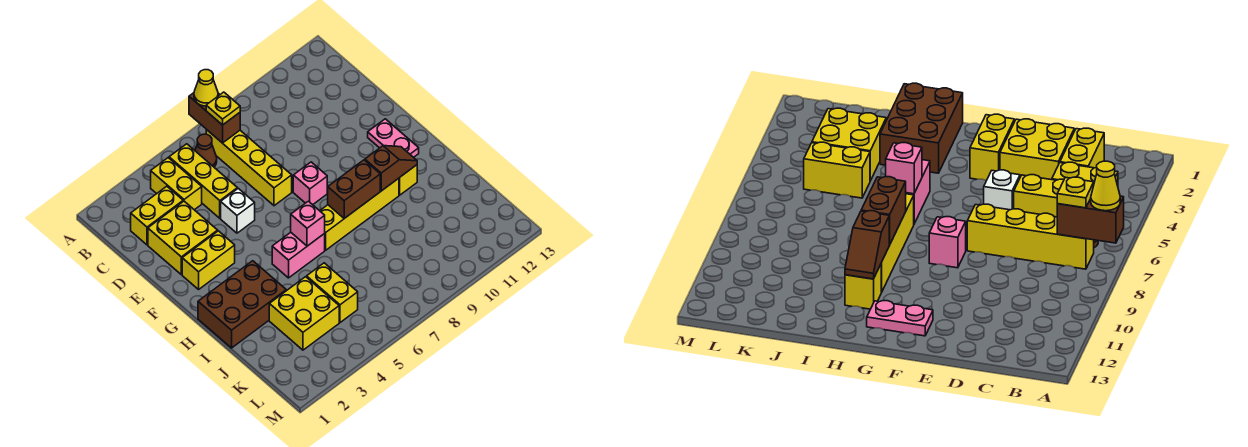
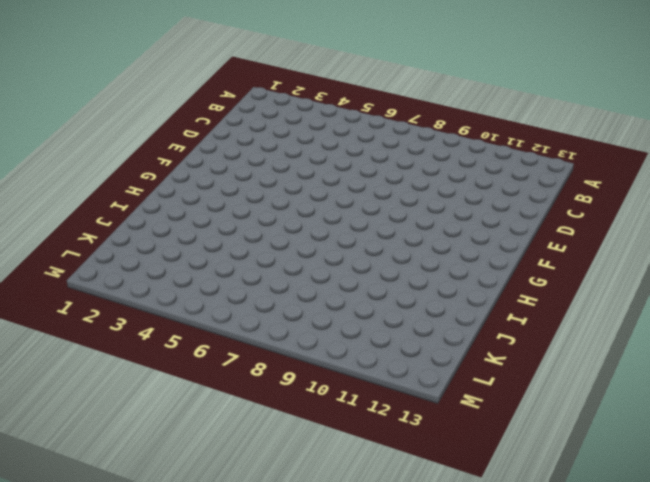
none -> yellow 1x2 brick [151,158,202,210]
none -> yellow 1x3 brick [169,144,237,218]
none -> brown 1x1 cone [195,134,217,167]

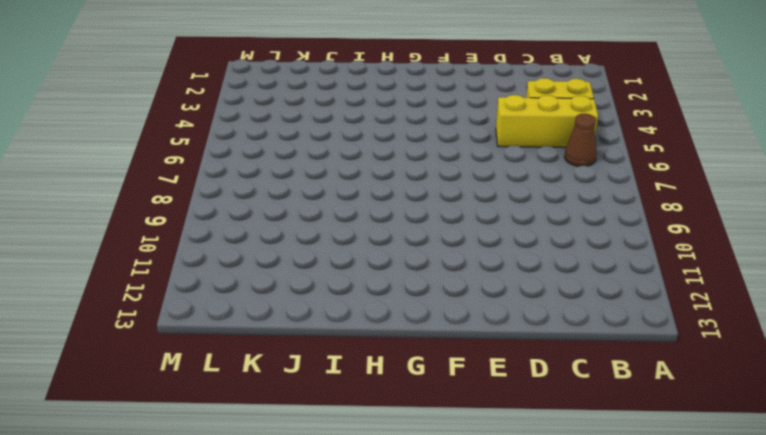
none -> yellow 1x4 brick [206,129,292,206]
none -> yellow 1x2 brick [131,186,183,245]
none -> yellow 2x2 brick [148,201,218,275]

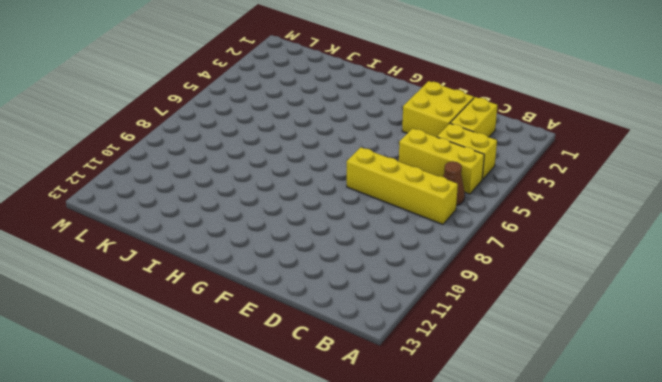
none -> white 1x1 brick [221,188,255,233]
none -> yellow 1x2 brick [182,231,235,289]
none -> pink 1x1 brick [293,162,327,205]

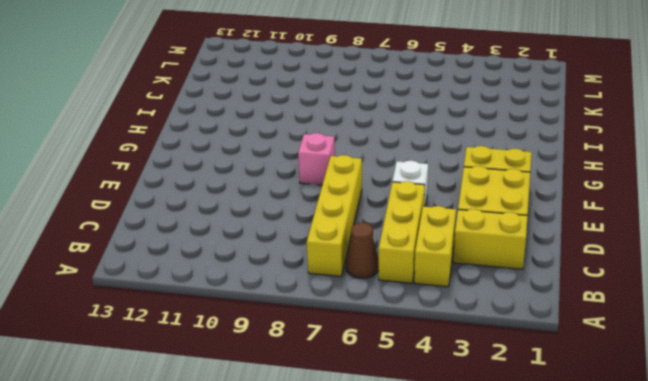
none -> pink 1x2 plate [368,119,419,157]
none -> brown 2x3 brick [198,261,286,348]
none -> pink 1x2 brick [272,232,325,278]

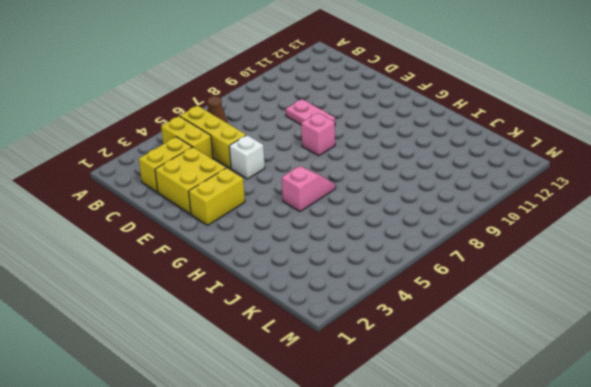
pink 1x2 plate [286,99,335,125] -> pink 1x2 plate moved to [368,119,419,157]
pink 1x2 slope [282,166,336,212] -> pink 1x2 brick [272,232,325,278]
none -> yellow 1x4 brick [206,129,292,206]
none -> brown 2x3 brick [198,261,286,348]
none -> yellow 1x4 brick [320,178,399,250]

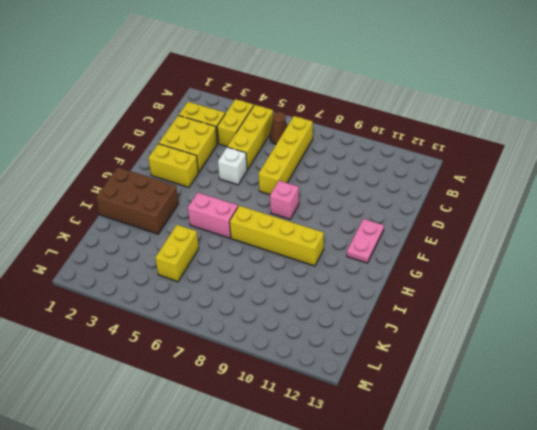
none -> yellow 1x1 brick [399,165,417,195]
none -> yellow 2x2 brick [269,277,339,350]
none -> brown 1x2 brick [189,93,240,143]

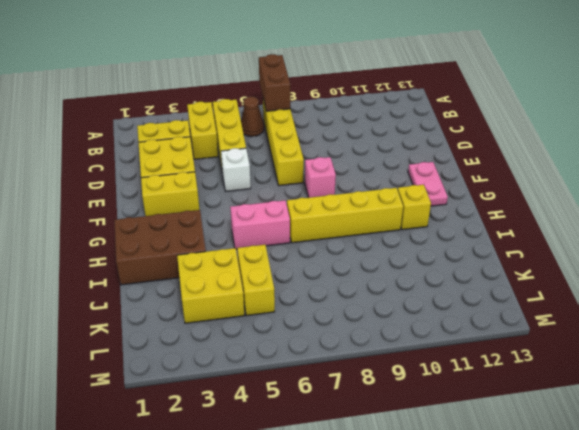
none -> pink 1x1 brick [291,201,325,246]
none -> brown 1x2 brick [328,160,380,218]
none -> brown 1x2 slope [365,146,417,191]

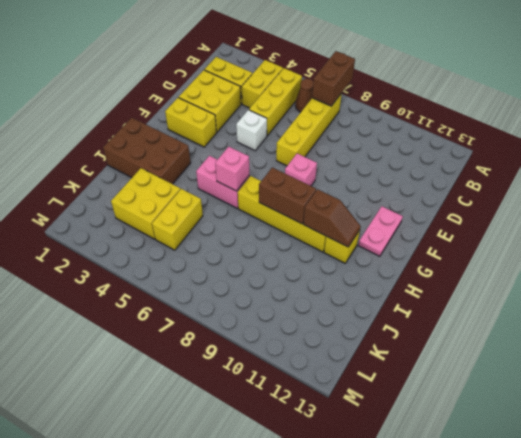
none -> yellow 1x1 cone [194,70,218,106]
none -> yellow 1x1 plate [206,92,240,125]

